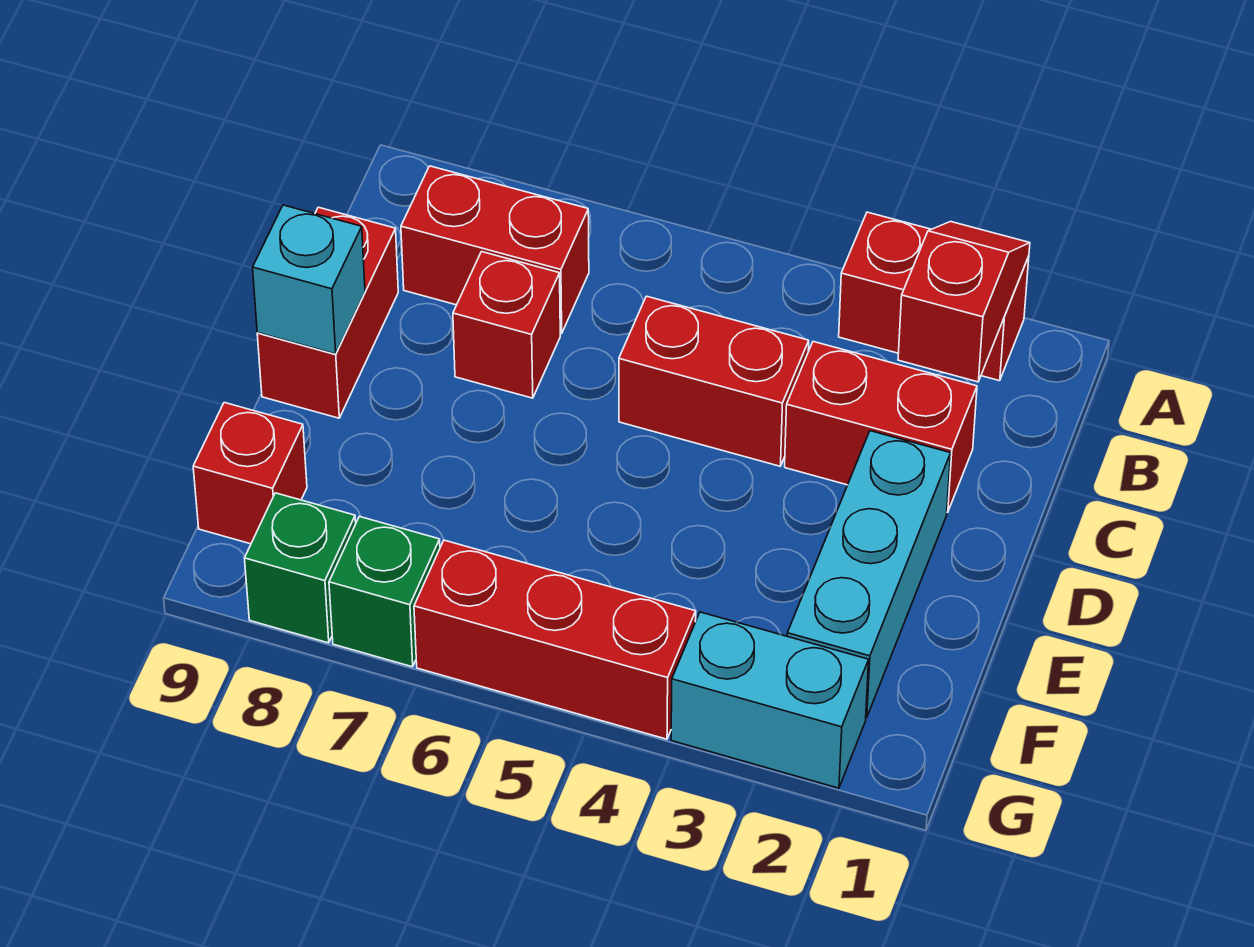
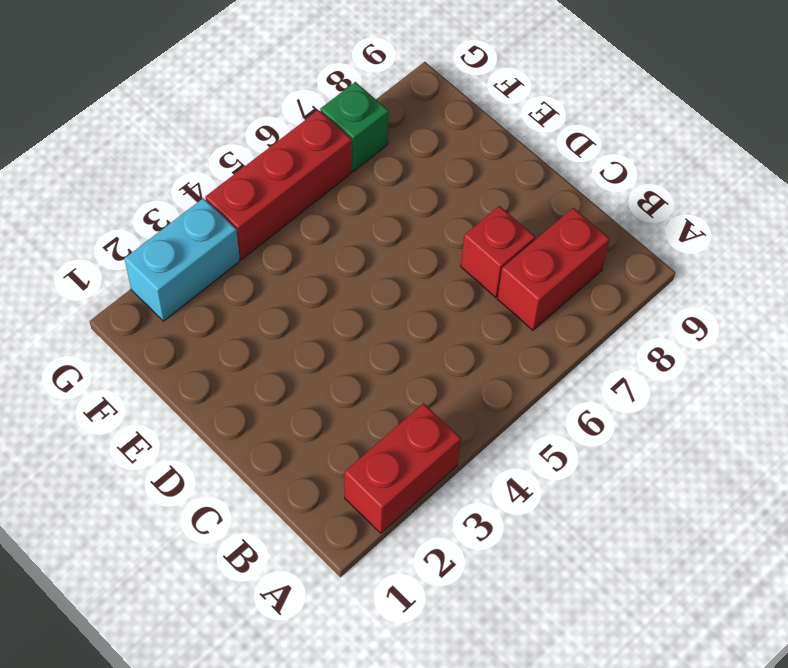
none -> red 1x2 brick [785,342,977,512]
none -> red 1x2 brick [619,296,809,466]
none -> red 1x2 brick [257,207,398,418]

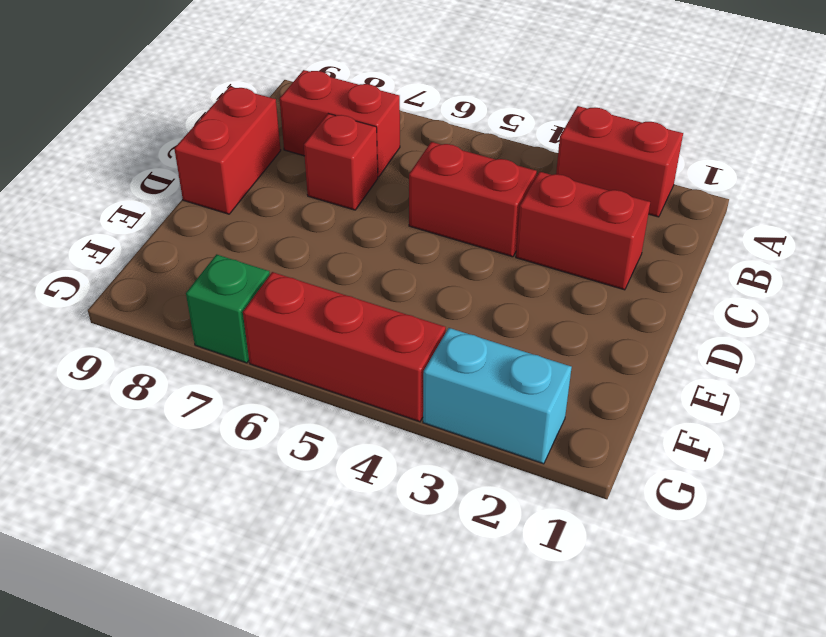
none -> cyan 1x3 brick [787,431,951,718]
none -> red 1x1 brick [193,403,307,544]
none -> green 1x1 brick [245,493,356,643]

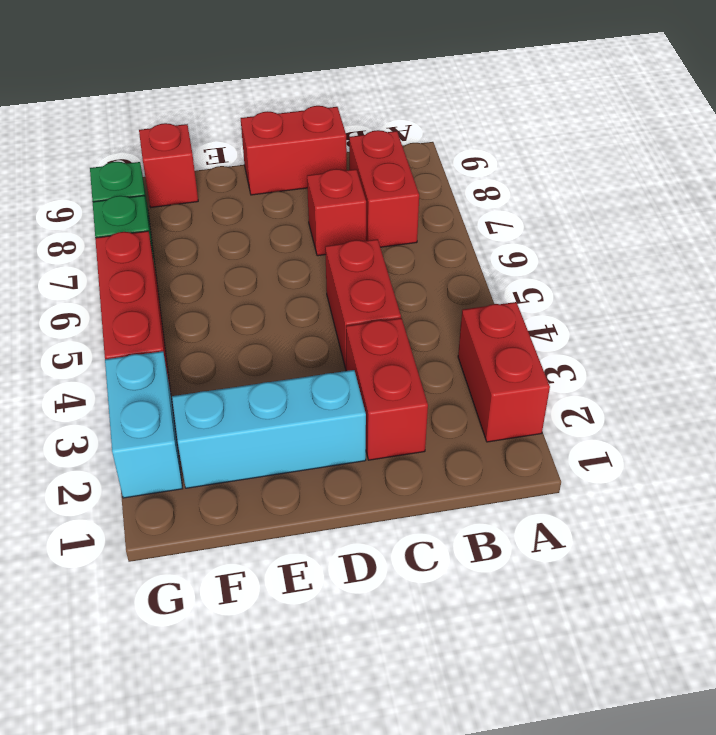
none -> red 1x2 slope [898,222,1030,382]
none -> cyan 1x1 brick [253,205,365,354]

